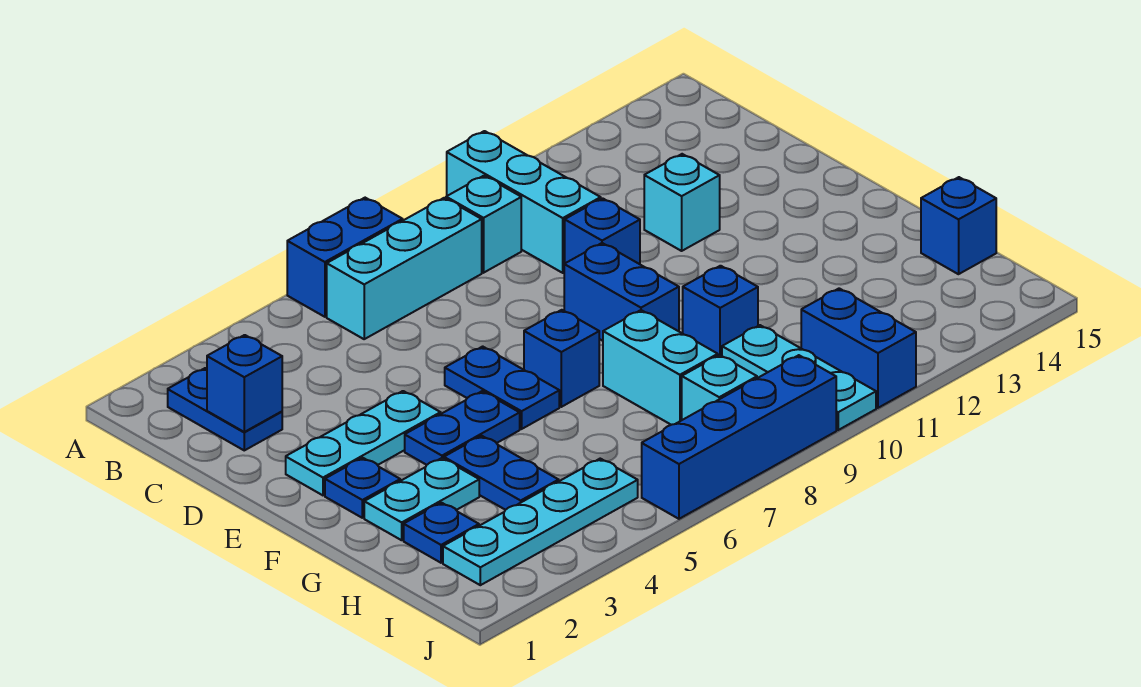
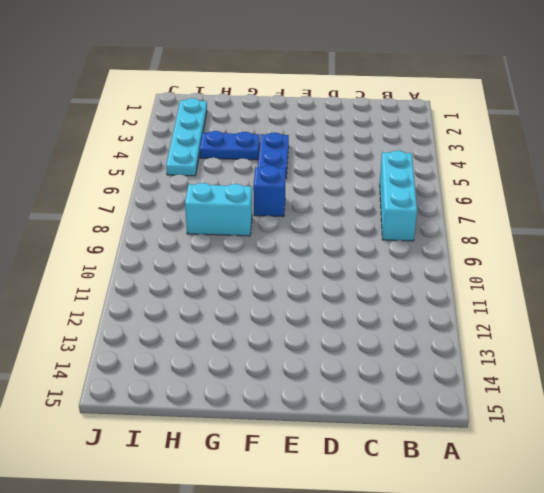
none -> blue 1x2 brick [287,198,403,317]
none -> cyan 1x3 brick [447,131,601,273]
none -> blue 1x2 plate [168,368,282,450]

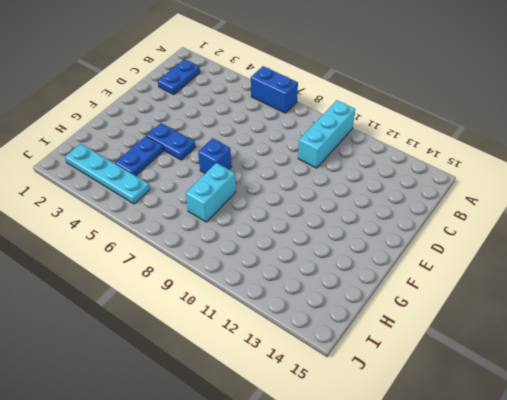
none -> cyan 1x3 brick [327,198,482,339]
none -> cyan 1x1 brick [446,176,521,273]
none -> blue 1x1 brick [565,198,640,264]

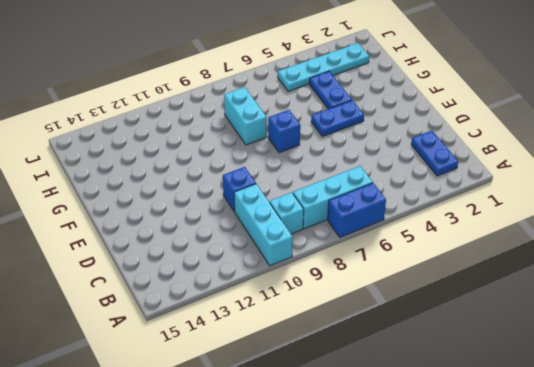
none -> cyan 1x1 brick [644,154,720,251]
none -> cyan 1x3 plate [286,391,441,495]
none -> blue 1x2 plate [445,346,559,429]

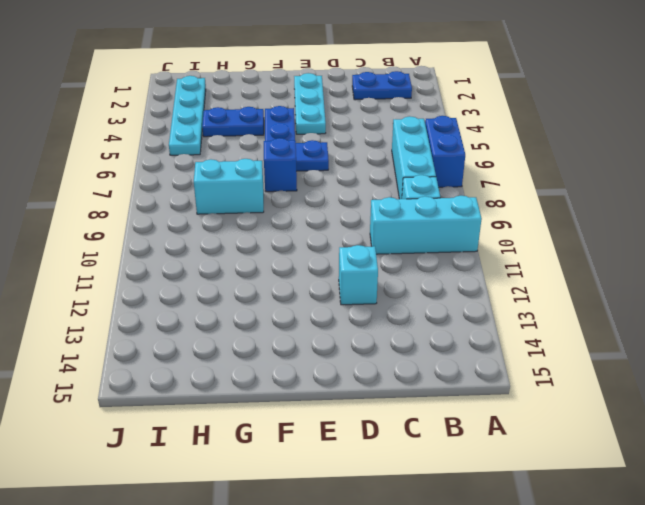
none -> blue 1x1 brick [565,198,640,264]
none -> blue 1x2 brick [564,243,679,341]
none -> blue 1x1 plate [325,458,400,518]

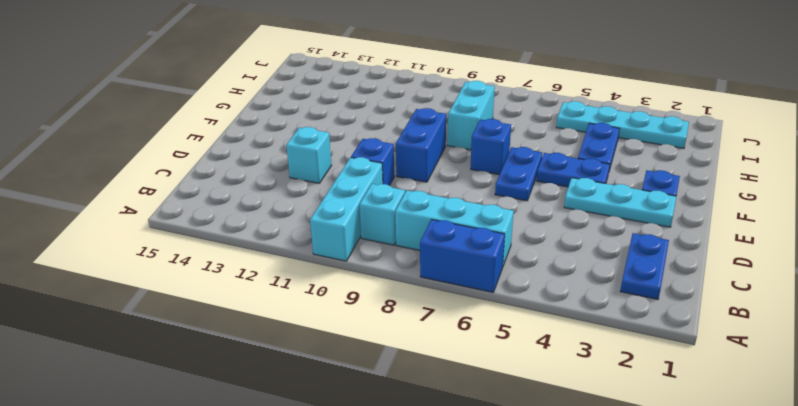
none -> cyan 1x2 plate [364,458,479,540]
none -> blue 1x1 brick [683,266,758,356]
none -> blue 1x1 plate [404,503,479,563]

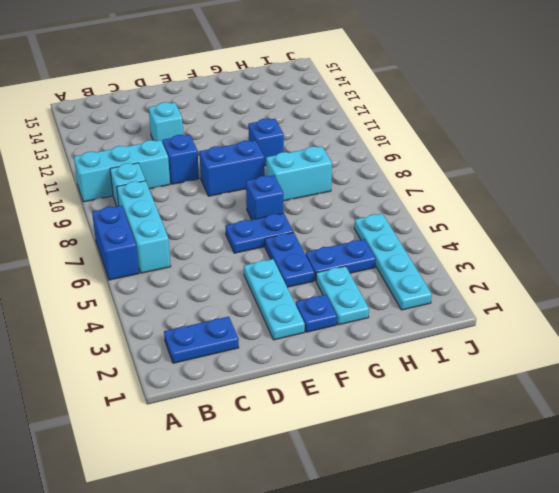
none -> blue 1x1 plate [404,503,479,563]
none -> cyan 1x3 plate [722,325,876,430]
none -> blue 1x1 brick [921,177,996,274]

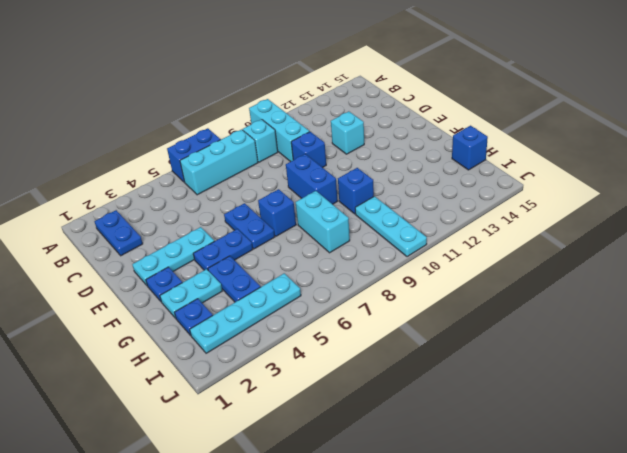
none -> cyan 1x1 brick [682,355,757,420]
none -> blue 1x2 brick [801,288,916,408]
none -> blue 1x4 brick [642,355,836,519]

